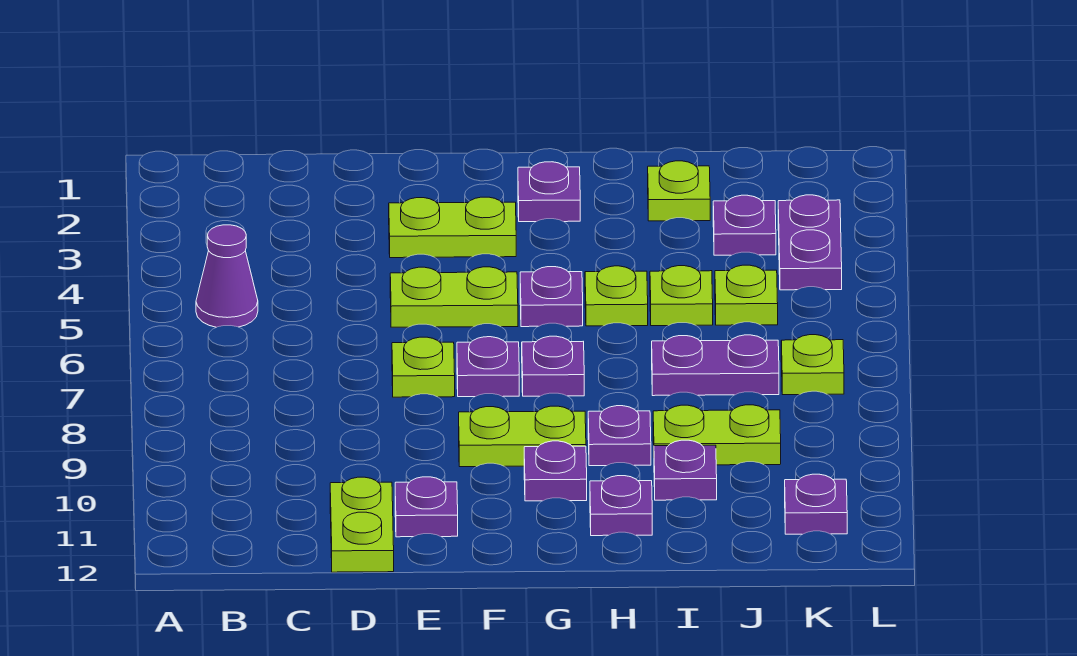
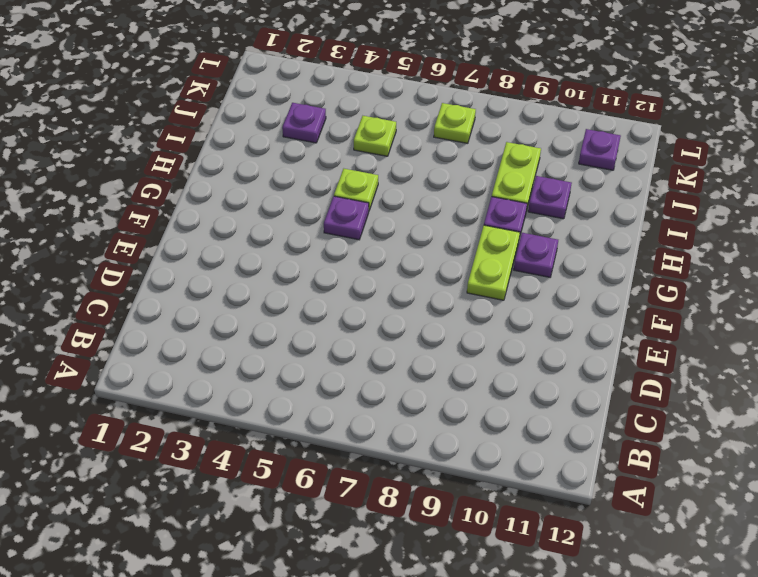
none -> purple 1x1 cone [196,225,258,327]
none -> lime 1x2 plate [330,477,394,572]
none -> lime 1x2 plate [389,197,516,258]

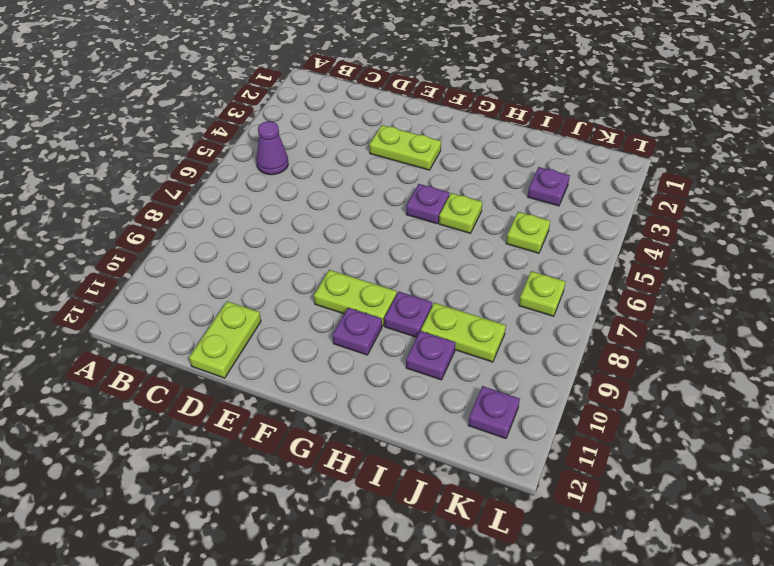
none -> lime 1x2 plate [390,267,518,327]
none -> lime 1x1 plate [392,337,455,397]
none -> purple 1x1 plate [395,477,458,537]

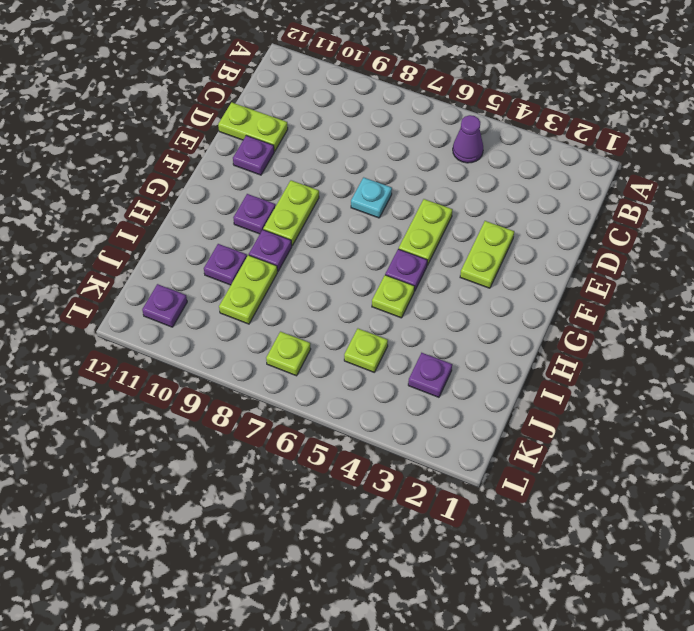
cyan 1x1 plate [351,177,392,218] -> lime 1x1 plate [392,337,455,397]
none -> purple 1x1 plate [457,337,519,397]
none -> purple 1x1 plate [518,162,580,222]
none -> purple 1x1 plate [522,336,584,396]

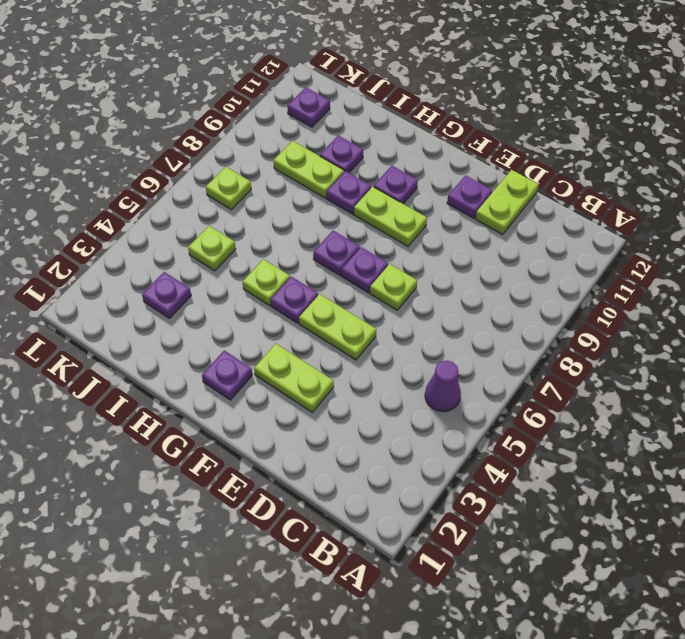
none -> purple 1x1 plate [590,476,652,536]
none -> lime 1x1 plate [648,161,710,221]
none -> lime 1x1 plate [650,266,713,326]

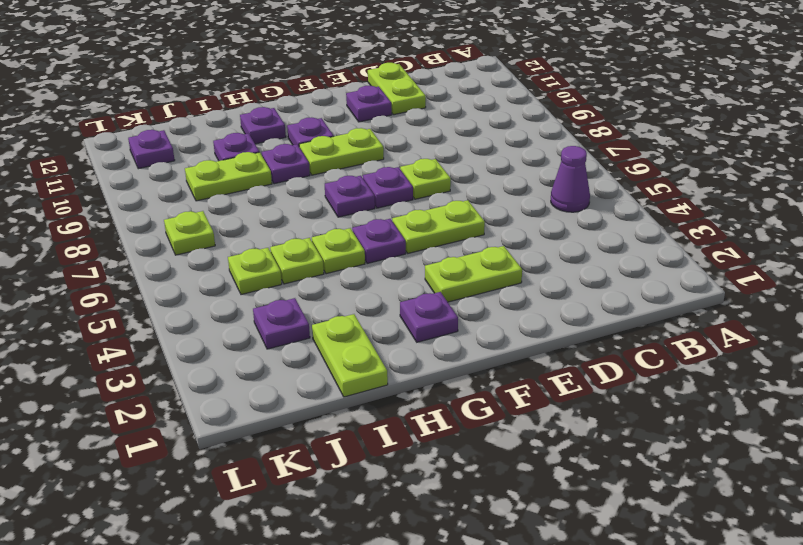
lime 1x2 plate [312,314,388,397] -> lime 1x1 plate [648,161,710,221]
none -> purple 1x2 plate [652,335,779,396]
none -> purple 1x2 plate [778,195,842,290]

